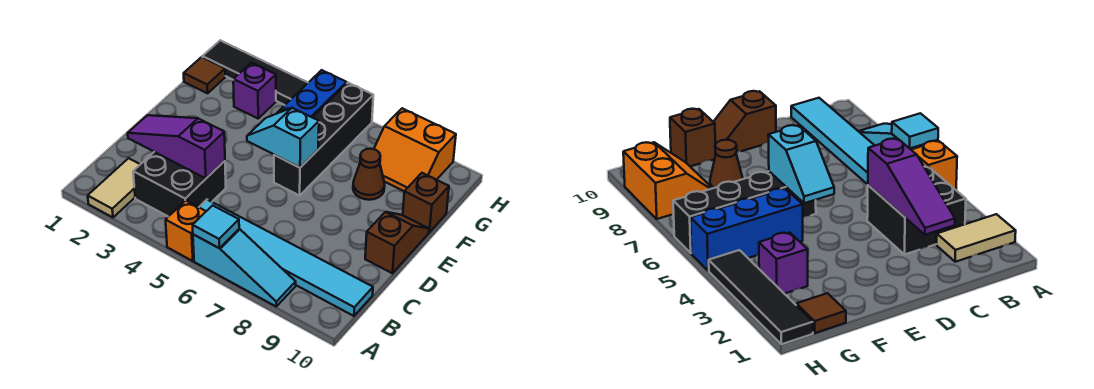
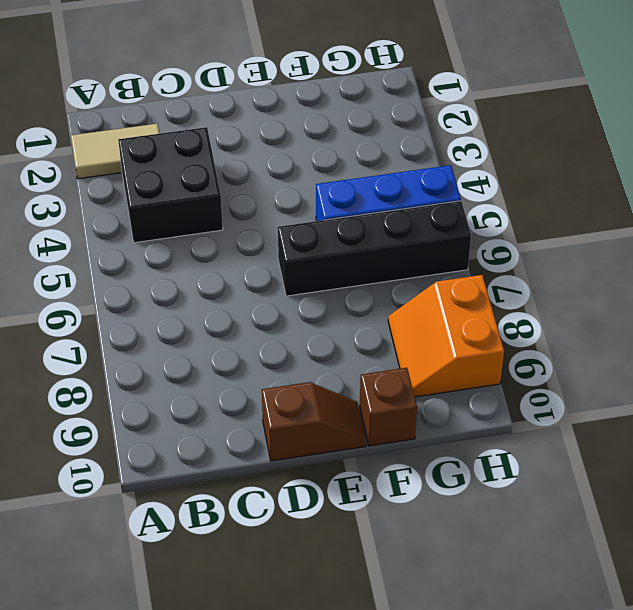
none -> orange 1x1 brick [166,200,206,261]
none -> cyan 1x3 slope [193,229,296,306]
none -> cyan 1x6 tile [199,200,373,316]

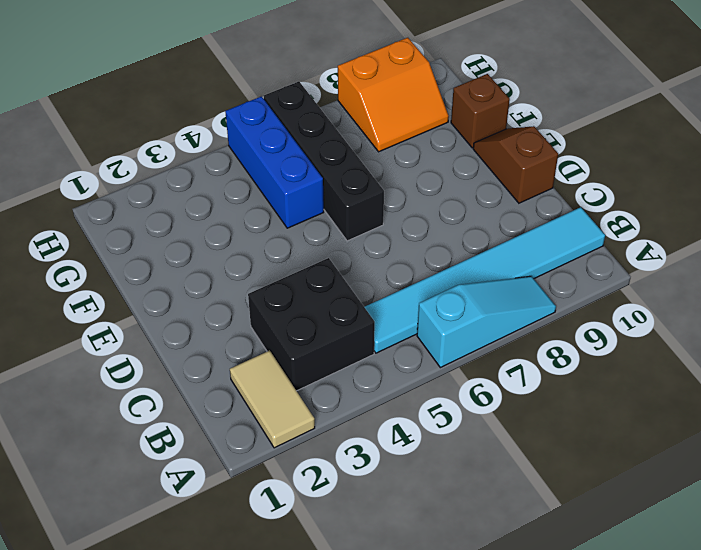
none -> orange 1x1 brick [166,200,206,261]
none -> brown 1x1 cone [353,149,385,200]
none -> brown 1x1 tile [184,57,225,93]

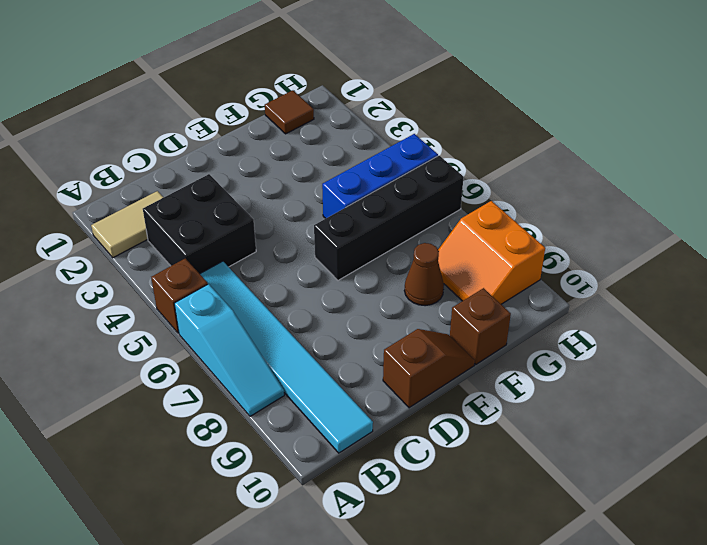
brown 1x1 brick [151,258,208,333] -> orange 1x1 brick [166,200,206,261]
none -> purple 1x1 brick [233,63,276,118]
none -> black 1x4 tile [202,40,308,105]
none -> cyan 1x1 tile [193,205,239,248]

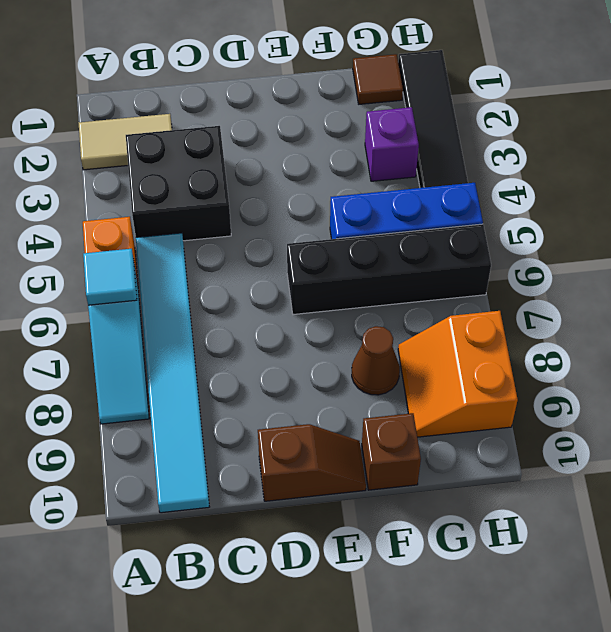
none -> purple 1x3 slope [128,115,225,178]
none -> cyan 1x2 slope [247,108,319,168]

